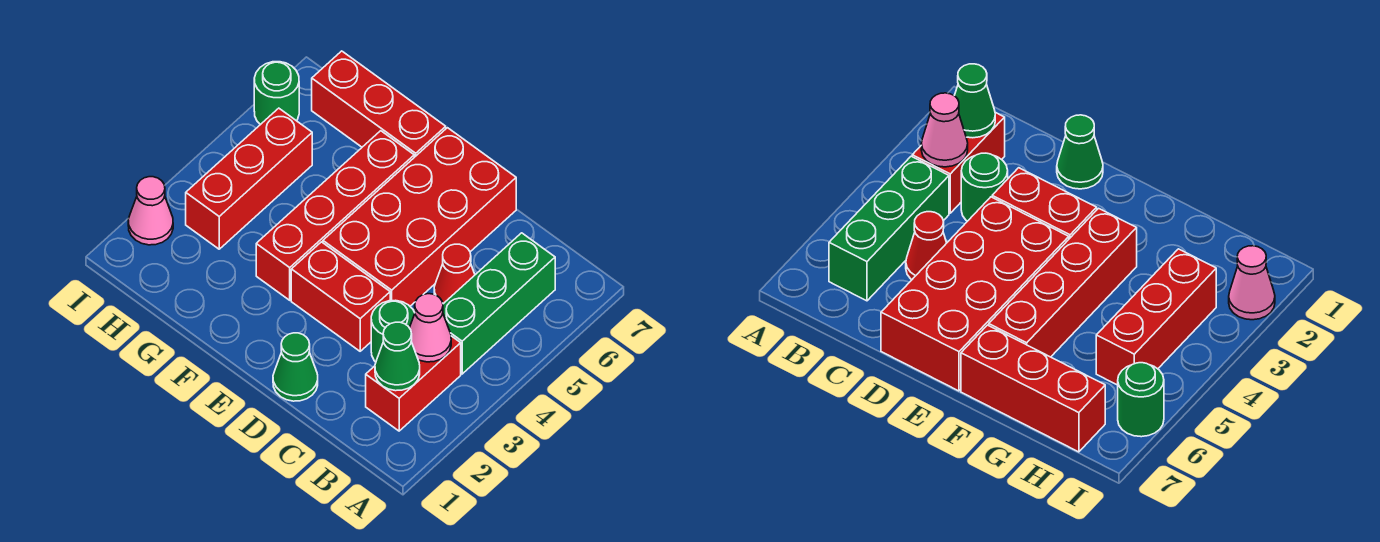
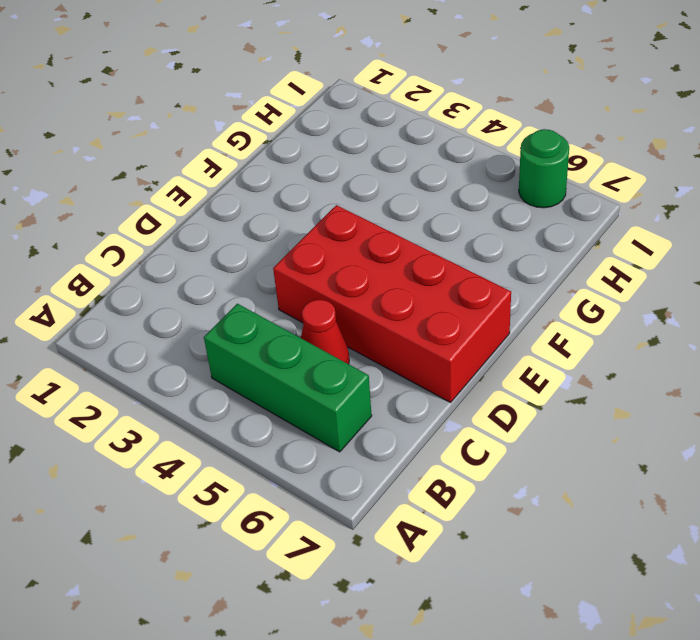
none -> red 1x2 brick [366,336,461,431]
none -> green 1x1 round brick [371,300,415,362]
none -> green 1x1 cone [273,333,318,401]

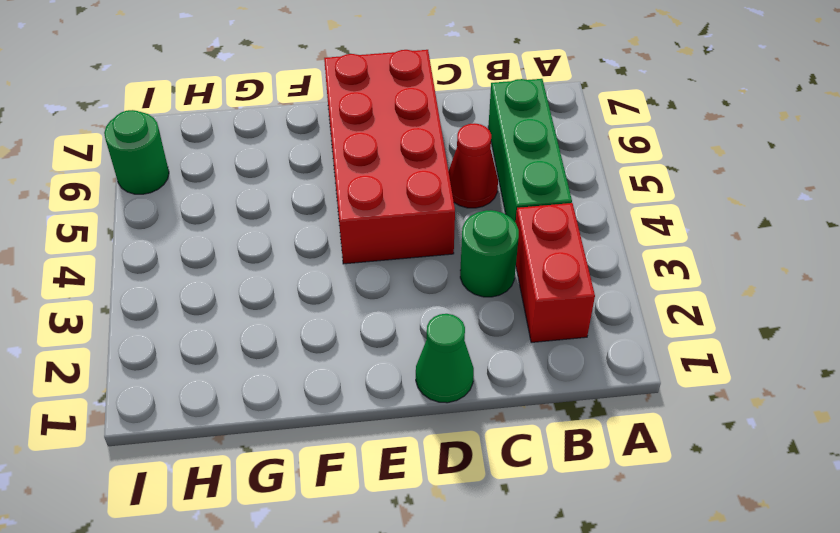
none -> red 1x2 brick [291,242,390,351]
none -> red 1x4 brick [256,131,414,300]
none -> red 1x3 brick [312,51,446,157]

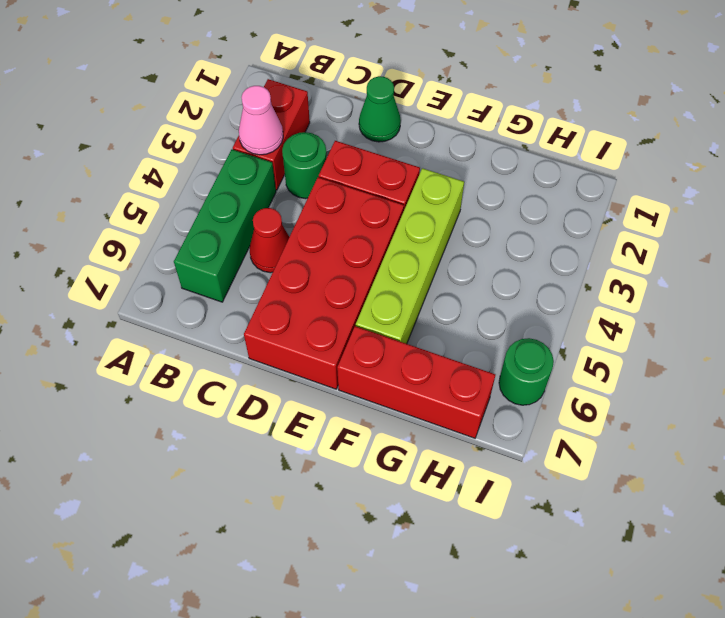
lime 1x4 brick [356,168,464,344] -> red 1x4 brick [256,131,414,300]
none -> red 1x3 brick [186,108,312,249]
none -> pink 1x1 cone [128,177,173,245]
none -> green 1x1 cone [375,322,420,391]

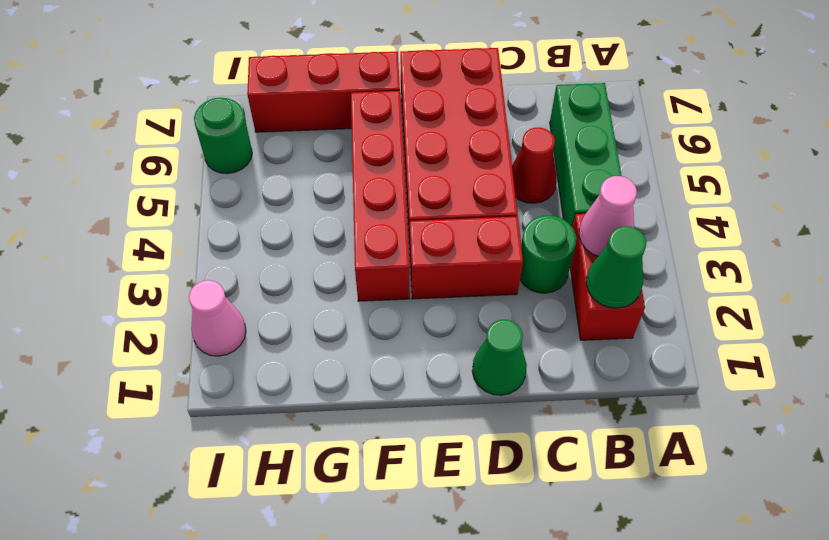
none -> red 1x3 brick [186,108,312,249]

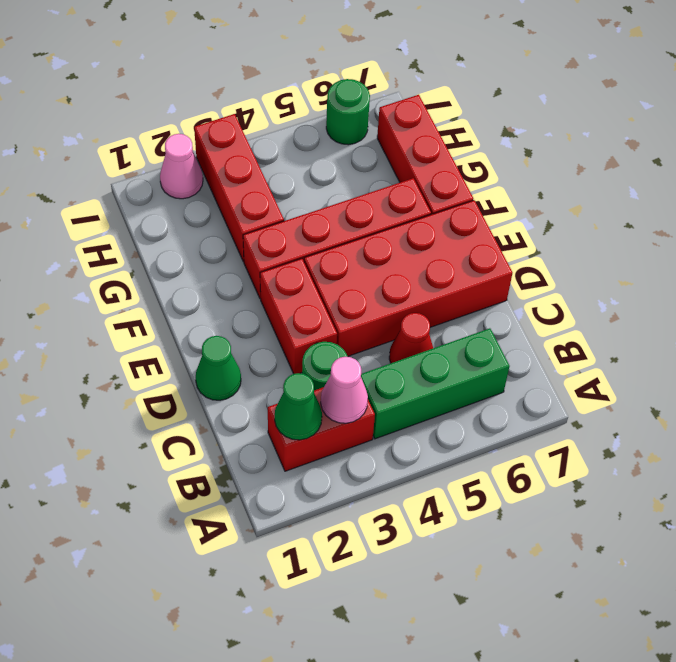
red 1x3 brick [194,114,284,262] -> red 1x3 brick turned to [186,108,312,249]

